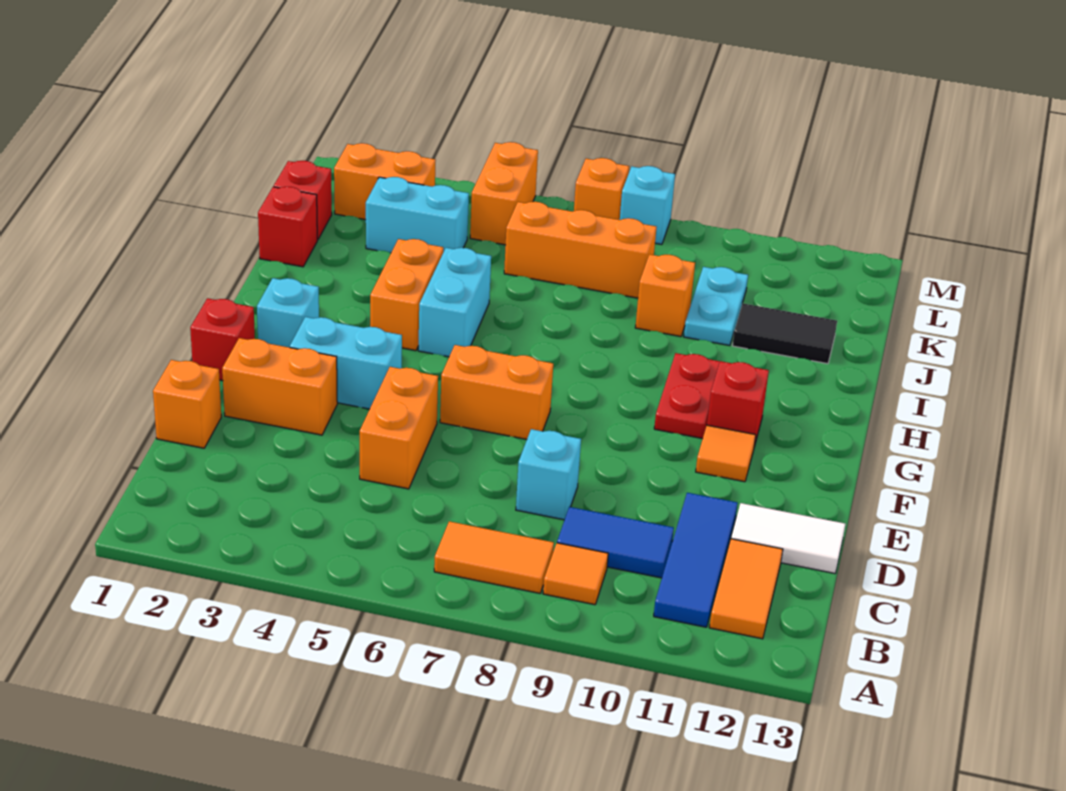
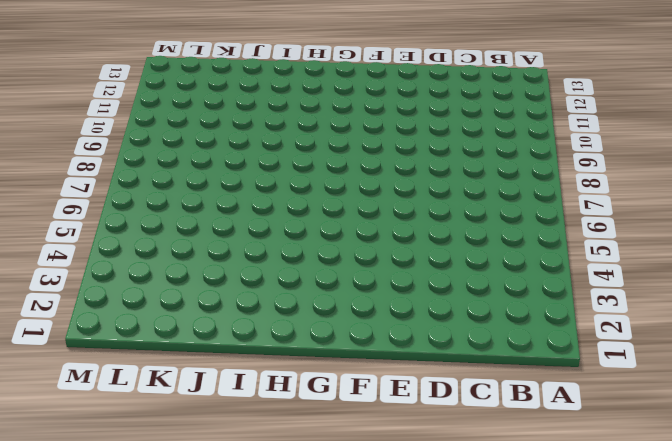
none -> orange 1x2 tile [434,521,554,593]
none -> orange 1x1 tile [543,543,608,605]
none -> blue 1x3 tile [654,493,738,627]
none -> orange 1x2 tile [709,539,783,639]

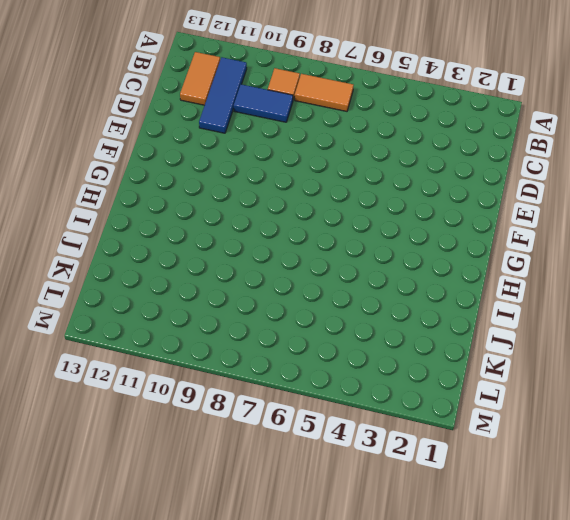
none -> orange 1x1 brick [153,360,221,448]
none -> orange 1x2 brick [360,367,438,489]
none -> cyan 1x1 brick [516,429,581,520]
none -> white 1x2 tile [731,503,845,573]

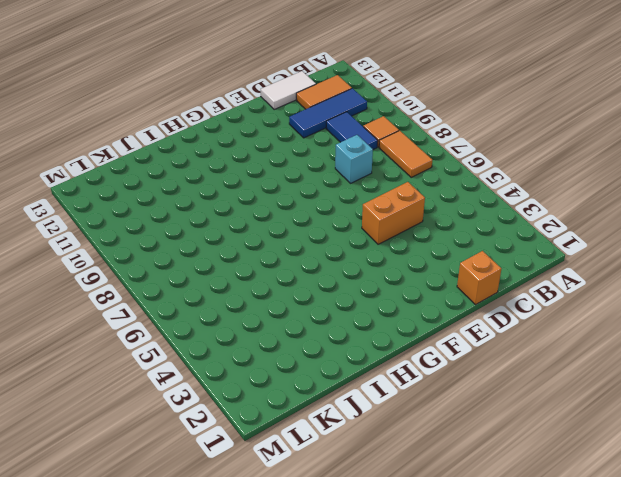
white 1x2 tile [261,71,316,109] -> white 1x2 tile turned to [731,503,845,573]
none -> orange 1x2 brick [222,338,337,435]
none -> red 1x1 brick [190,298,255,381]
none -> cyan 1x2 brick [290,317,402,409]
none -> orange 1x2 brick [440,345,553,439]

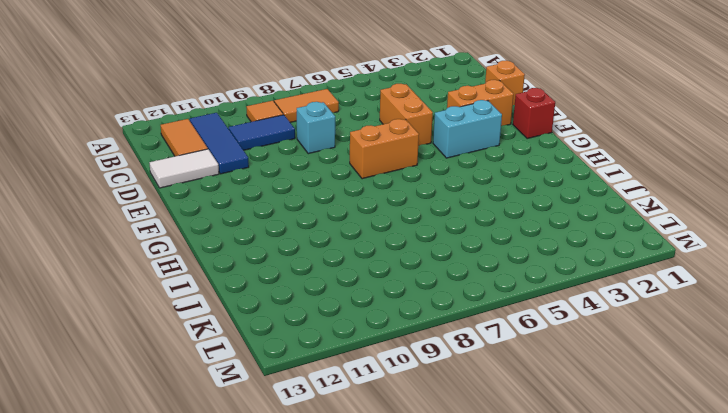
none -> orange 1x1 tile [696,425,756,482]
none -> cyan 1x1 brick [257,278,319,347]
none -> red 1x2 plate [654,353,720,439]
none -> red 1x1 brick [707,361,769,447]

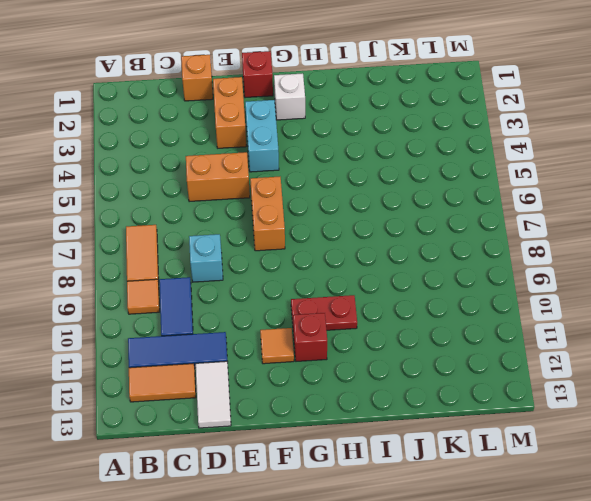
white 1x1 brick [274,73,305,120] -> cyan 1x1 brick [257,278,319,347]
none -> orange 1x2 brick [370,239,443,351]
none -> cyan 1x2 brick [418,248,491,357]
none -> red 1x1 brick [258,187,317,267]
none -> orange 1x1 brick [635,254,695,337]

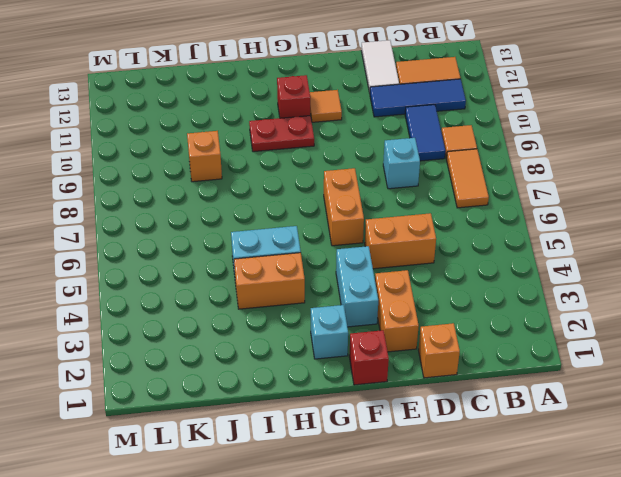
none -> red 1x1 brick [258,187,317,267]
none -> cyan 1x2 plate [684,267,748,346]
none -> black 1x2 tile [732,303,837,364]
none -> red 1x1 brick [274,161,332,240]

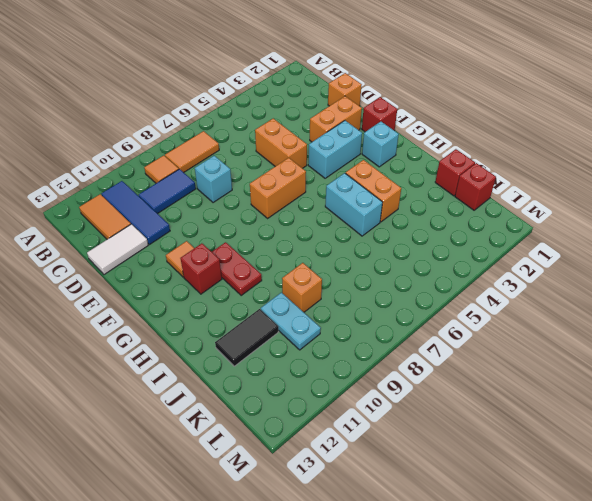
none -> cyan 1x2 brick [366,177,469,253]
none -> orange 1x3 brick [504,202,656,298]
none -> orange 1x2 brick [334,143,436,220]
none -> orange 1x2 brick [470,142,538,245]

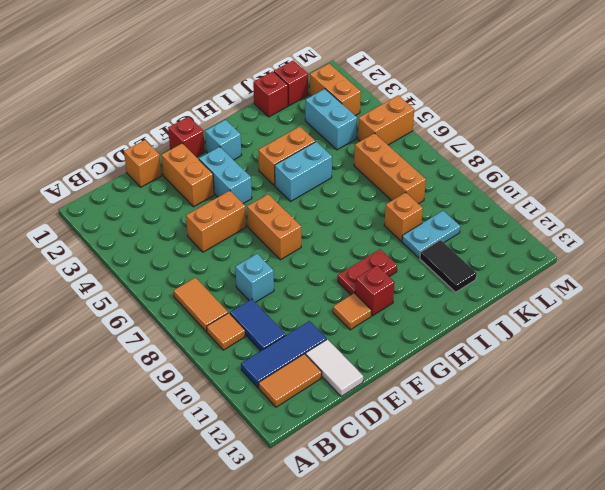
none -> orange 1x1 brick [574,158,629,220]
none -> cyan 1x1 brick [620,166,675,244]

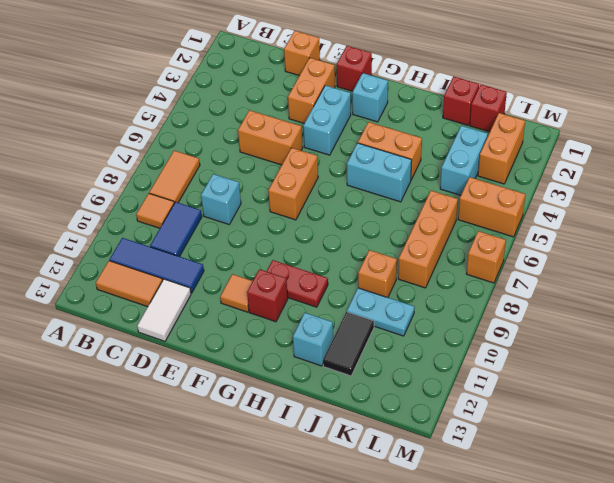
cyan 1x1 brick [293,313,333,366] -> cyan 1x1 brick moved to [620,166,675,244]

